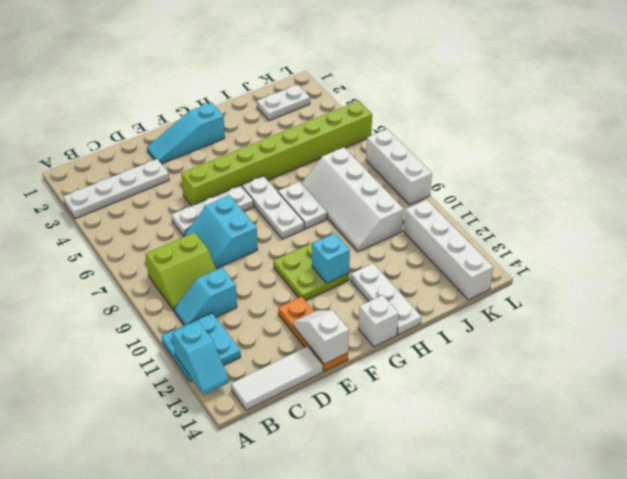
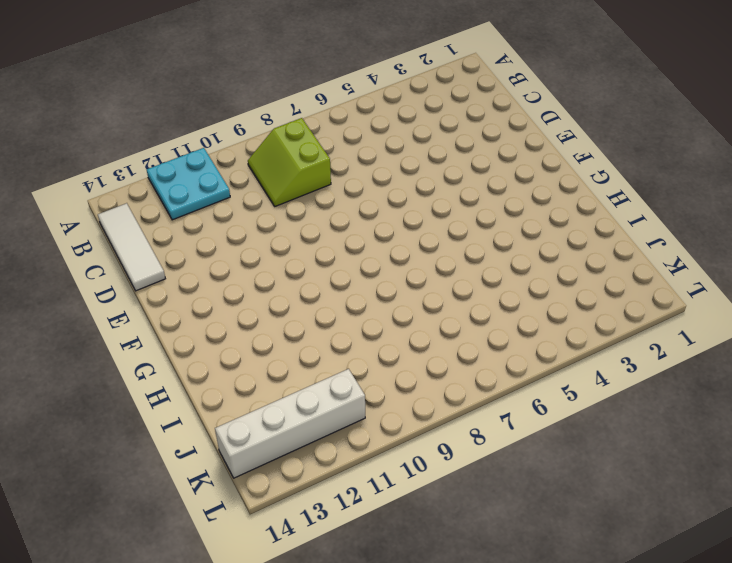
none -> white 1x4 plate [63,159,169,219]
none -> cyan 1x2 slope [174,268,237,325]
none -> white 1x3 plate [172,185,254,236]

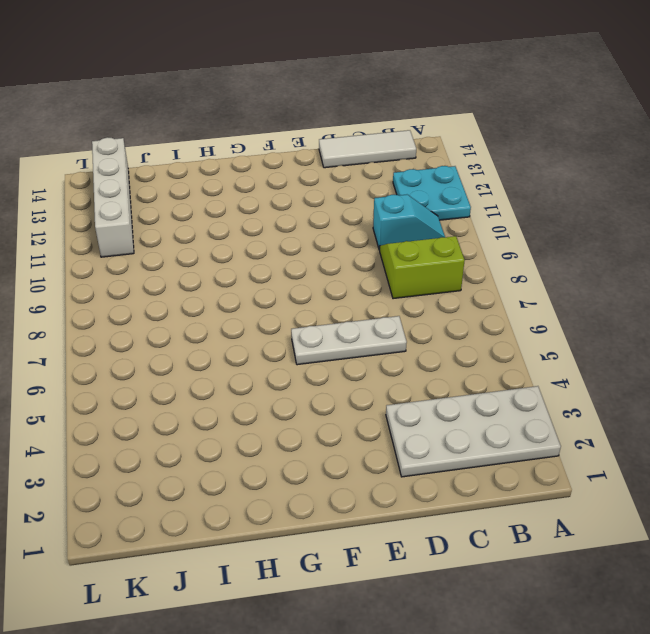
white 2x4 plate [386,386,561,477] -> white 1x4 plate [63,159,169,219]
none -> cyan 2x2 slope [185,195,258,269]
none -> cyan 1x3 slope [147,103,225,164]
none -> lime 1x8 brick [181,101,372,206]

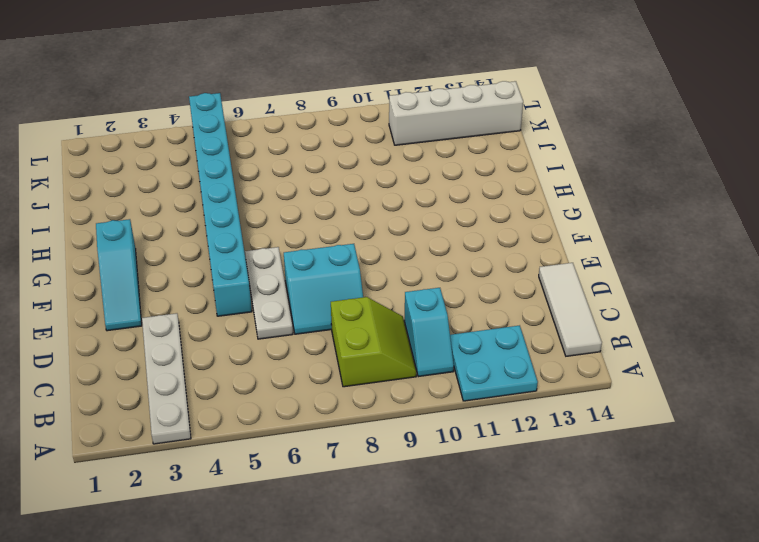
cyan 1x8 brick [189,93,252,316] -> lime 1x8 brick [181,101,372,206]
none -> orange 1x3 plate [278,297,348,372]
none -> lime 2x2 plate [273,240,349,301]
none -> white 1x3 plate [242,176,304,239]

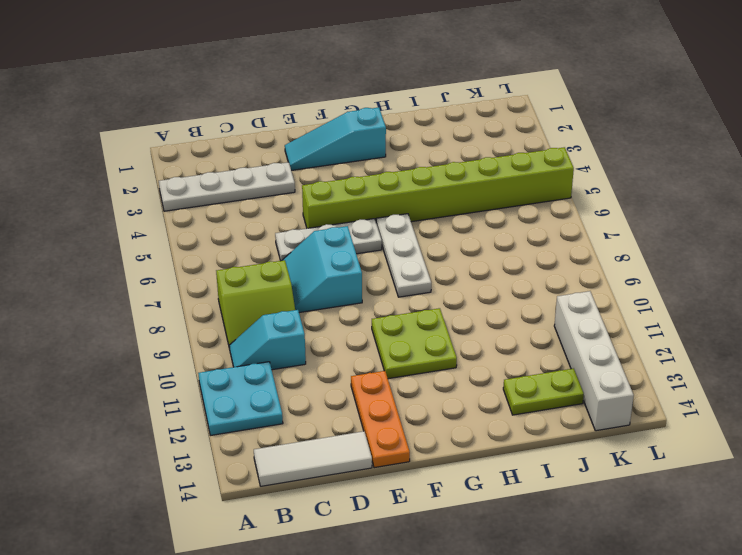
lime 1x2 plate [503,368,584,415] -> none
none -> white 1x1 brick [358,295,399,347]
none -> white 1x2 plate [278,182,327,229]
none -> white 1x3 plate [351,263,421,335]

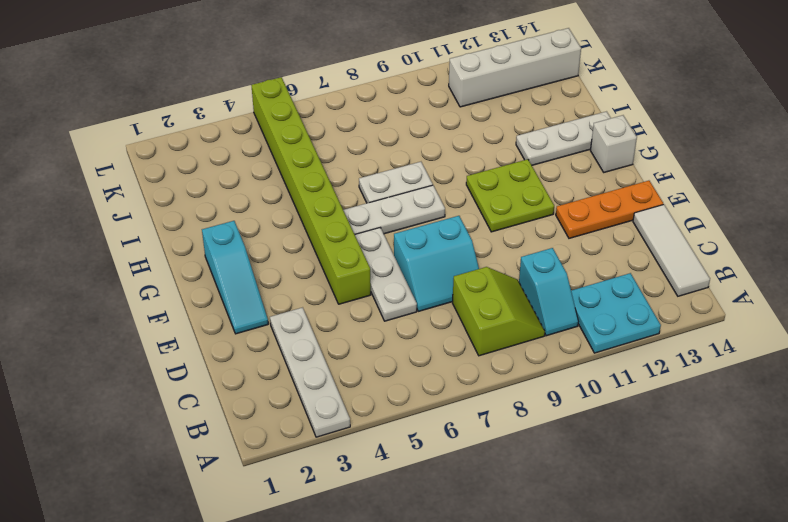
none -> white 2x4 slope [301,147,404,252]
none -> white 1x2 plate [257,84,310,121]
none -> white 1x3 brick [366,129,432,205]

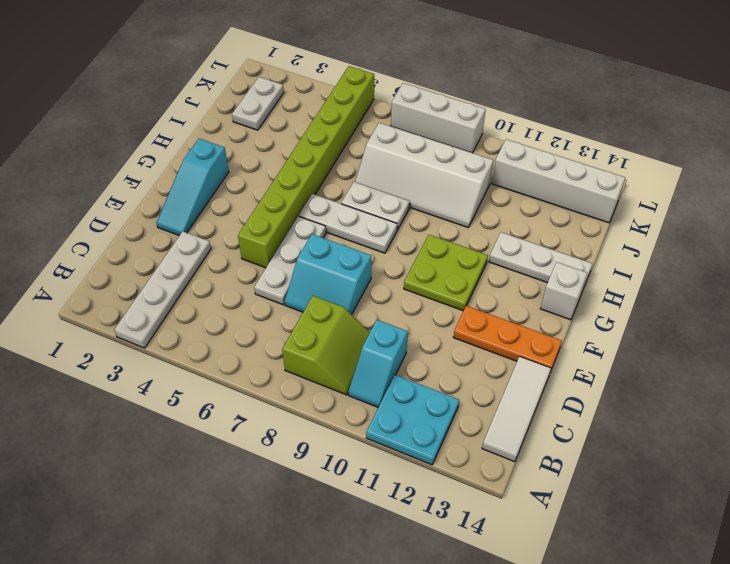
none -> cyan 1x2 slope [173,321,229,395]
none -> white 1x2 slope [293,310,349,364]
none -> cyan 1x1 brick [312,233,350,283]

